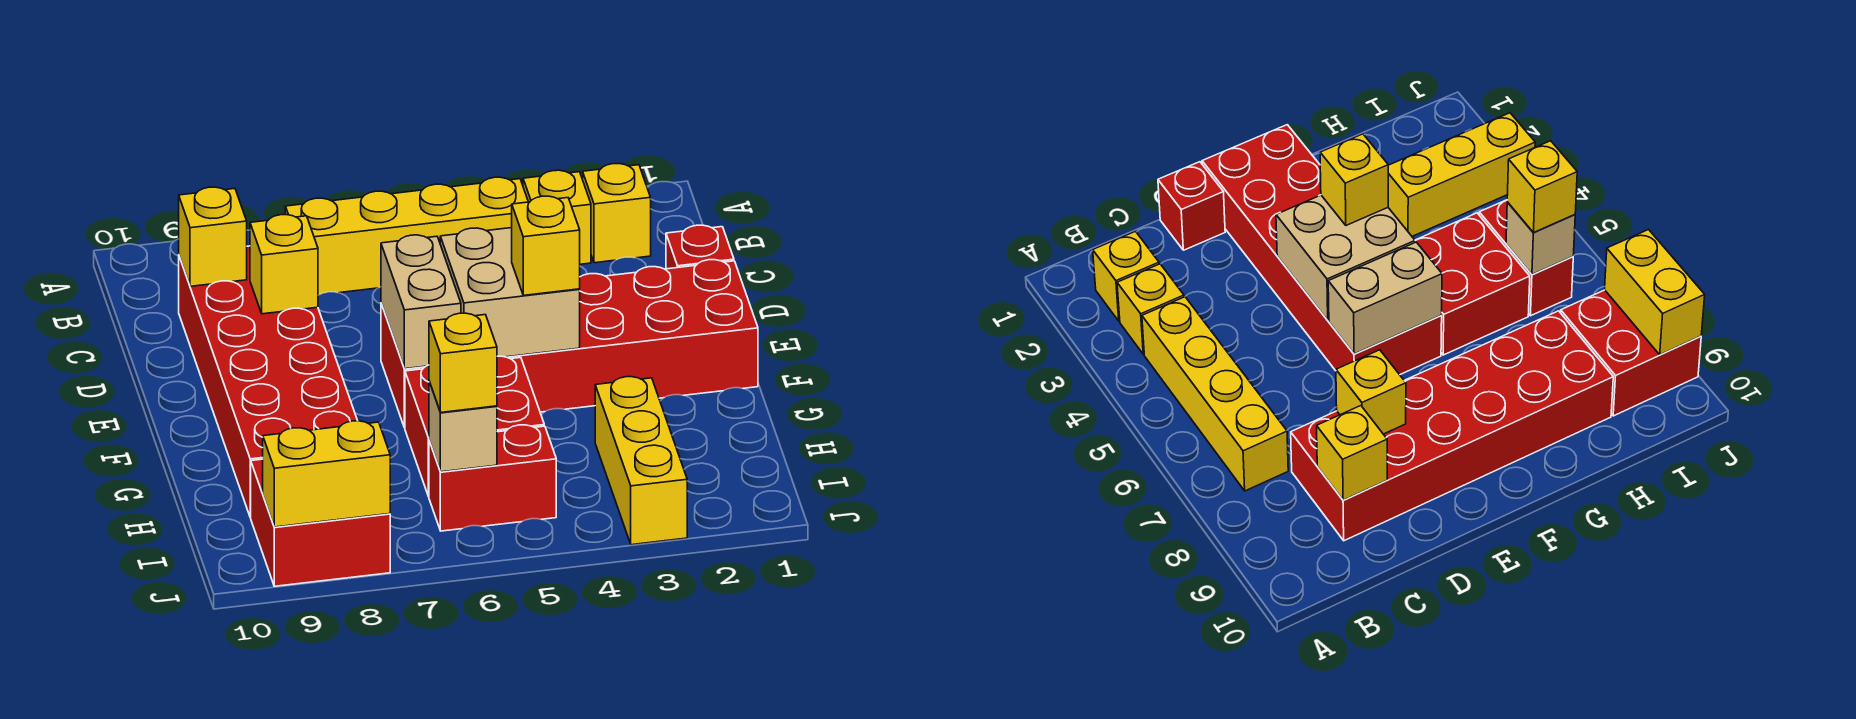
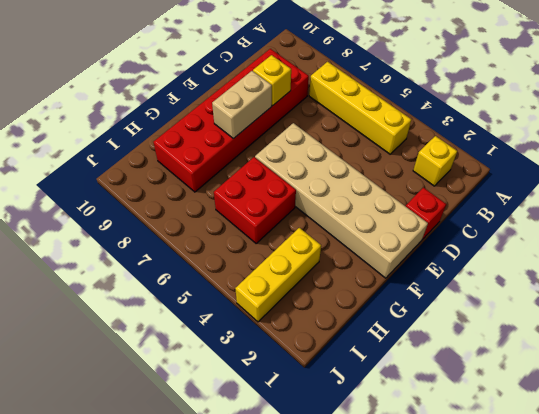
tan 2x6 brick [255,123,428,278] -> red 2x6 brick [381,260,758,428]
tan 1x2 brick [212,71,272,139] -> tan 1x2 brick moved to [381,235,461,369]
none -> yellow 1x1 brick [523,170,591,264]
none -> red 1x2 brick [429,425,556,531]
none -> red 2x2 brick [250,459,390,586]

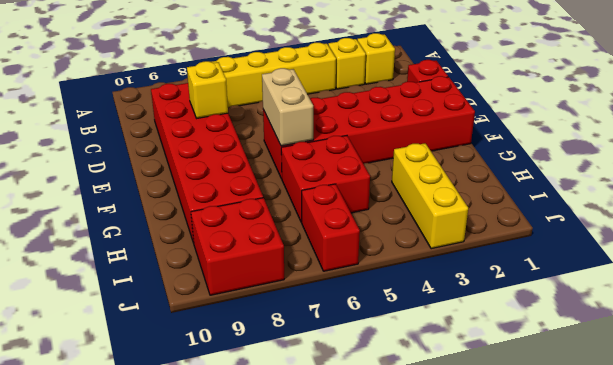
red 1x2 brick [301,184,360,271] -> red 1x2 brick turned to [429,425,556,531]
none -> yellow 1x1 brick [179,187,247,286]
none -> tan 2x2 brick [440,228,580,357]
none -> tan 1x1 brick [429,381,497,472]

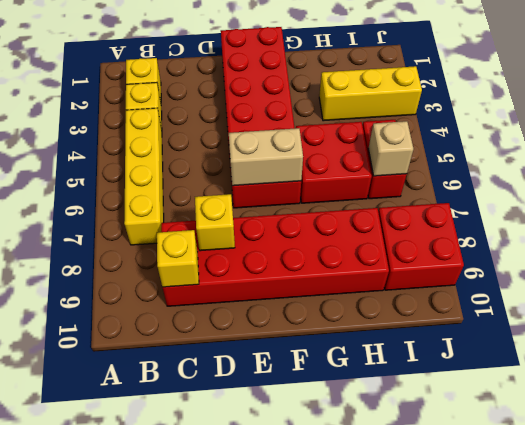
none -> red 1x1 brick [666,225,734,269]
none -> tan 2x2 brick [440,228,580,357]
none -> yellow 1x2 brick [263,421,390,527]

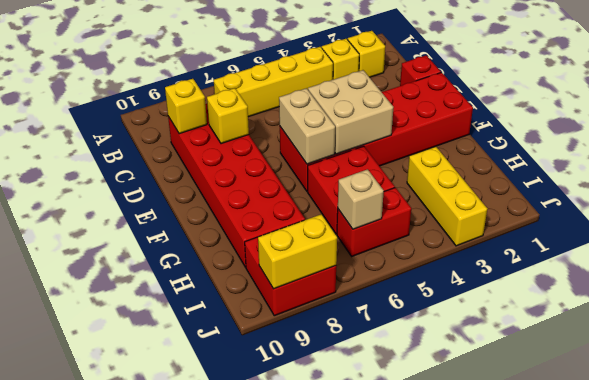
none -> yellow 1x1 brick [512,196,580,295]
none -> yellow 1x1 brick [429,313,497,413]

